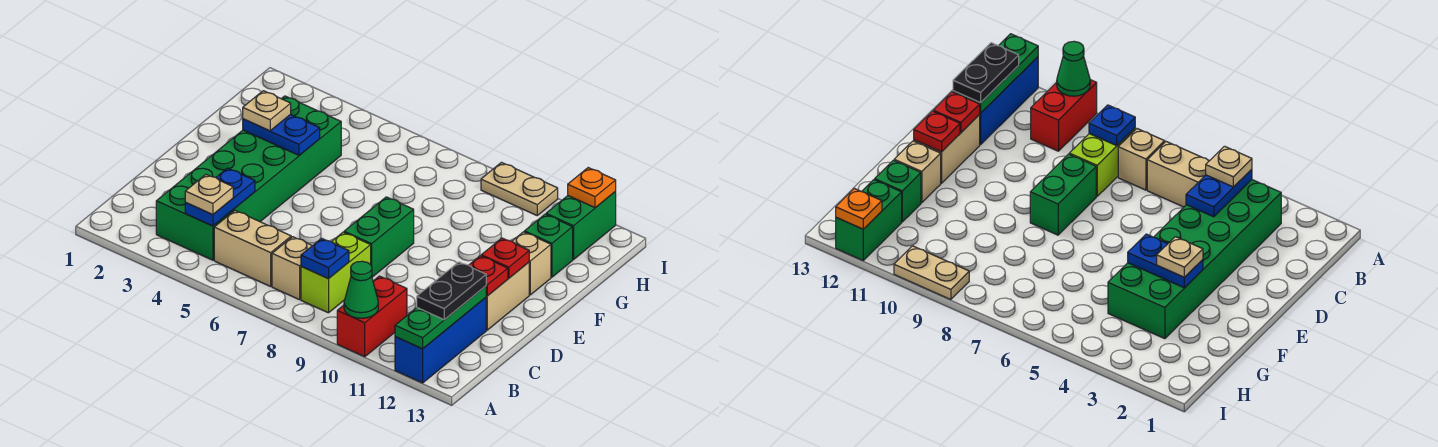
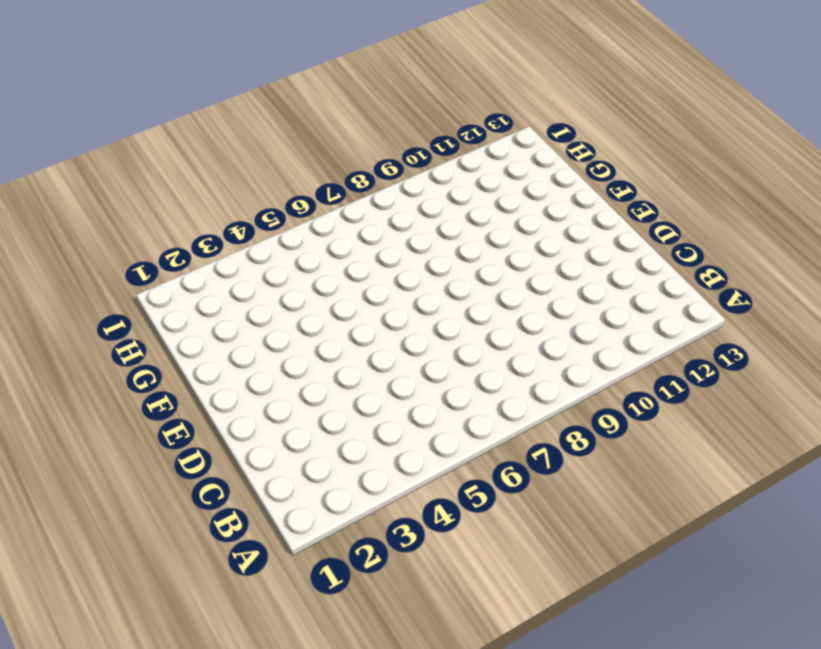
none -> red 1x2 brick [337,276,407,357]
none -> blue 1x3 brick [395,297,486,383]
none -> green 2x6 brick [156,96,341,260]

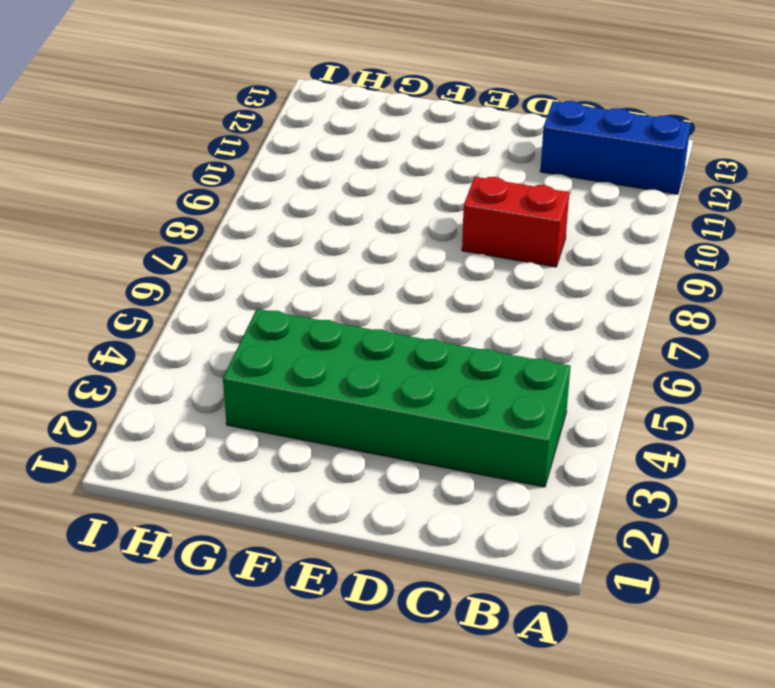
red 1x2 brick [462,177,569,267] -> red 1x2 brick moved to [337,276,407,357]
none -> tan 1x2 brick [214,211,291,286]
none -> tan 1x1 brick [272,237,312,300]
none -> lime 1x2 brick [301,232,371,313]

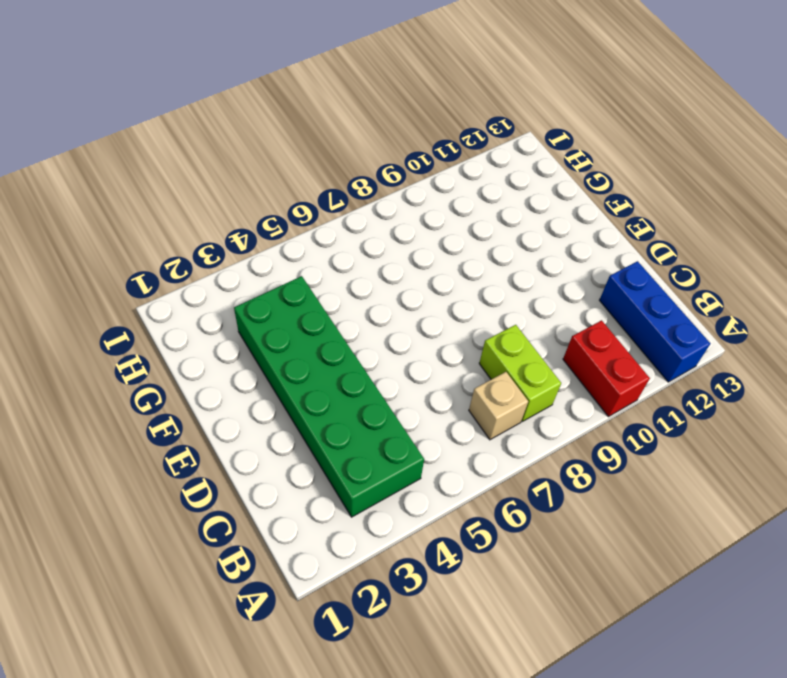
none -> tan 1x2 brick [214,211,291,286]
none -> green 1x2 brick [344,197,414,277]
none -> tan 1x2 brick [486,262,529,330]

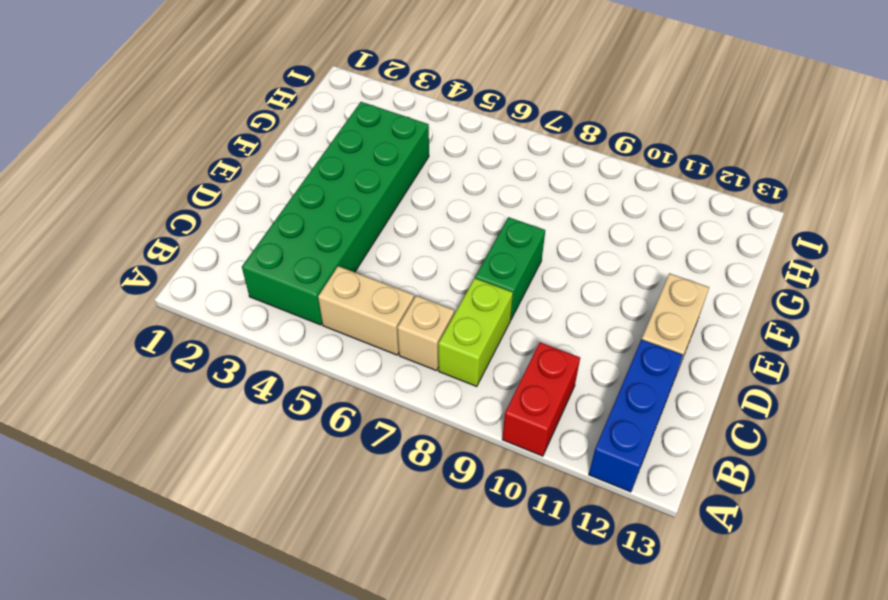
none -> tan 1x1 brick [512,232,551,295]
none -> green 1x1 brick [524,214,573,277]
none -> green 1x2 brick [546,192,616,260]

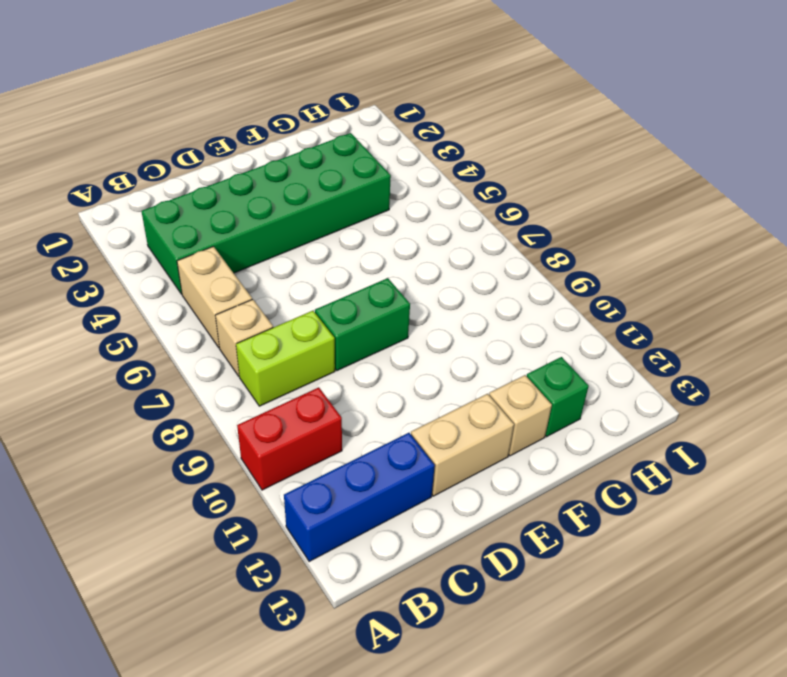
none -> green 1x2 brick [546,192,616,260]
none -> tan 1x2 plate [481,162,558,215]
none -> green 1x1 cone [344,261,378,318]

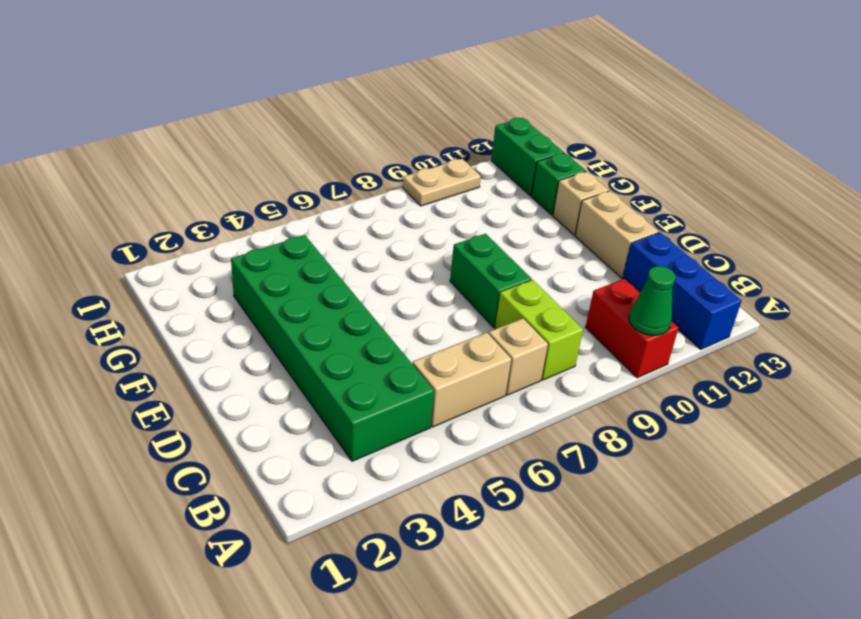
none -> green 1x3 plate [395,286,486,349]
none -> blue 1x2 plate [185,168,255,226]
none -> blue 1x1 plate [301,238,349,279]

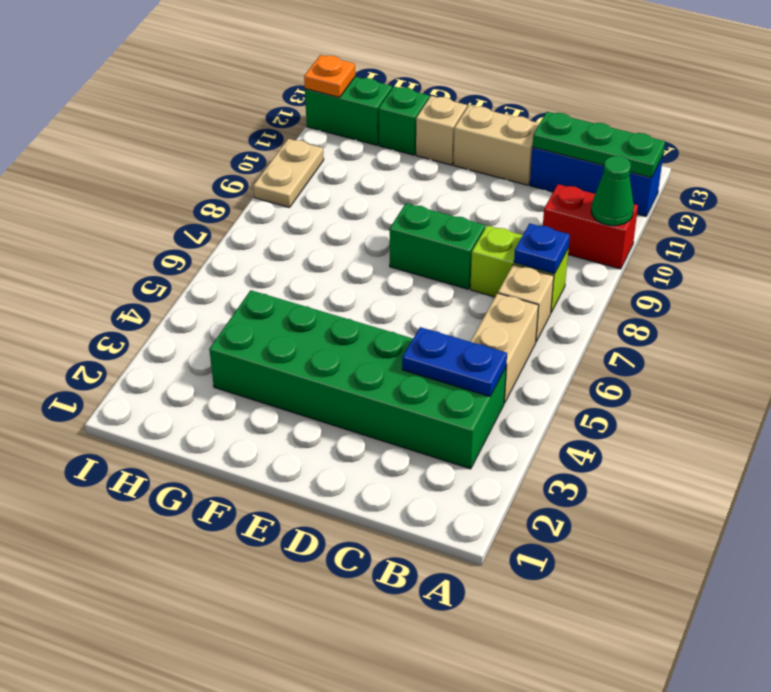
none -> red 1x1 plate [469,256,508,296]
none -> red 1x1 plate [481,238,529,278]
none -> blue 1x2 plate [243,114,320,155]

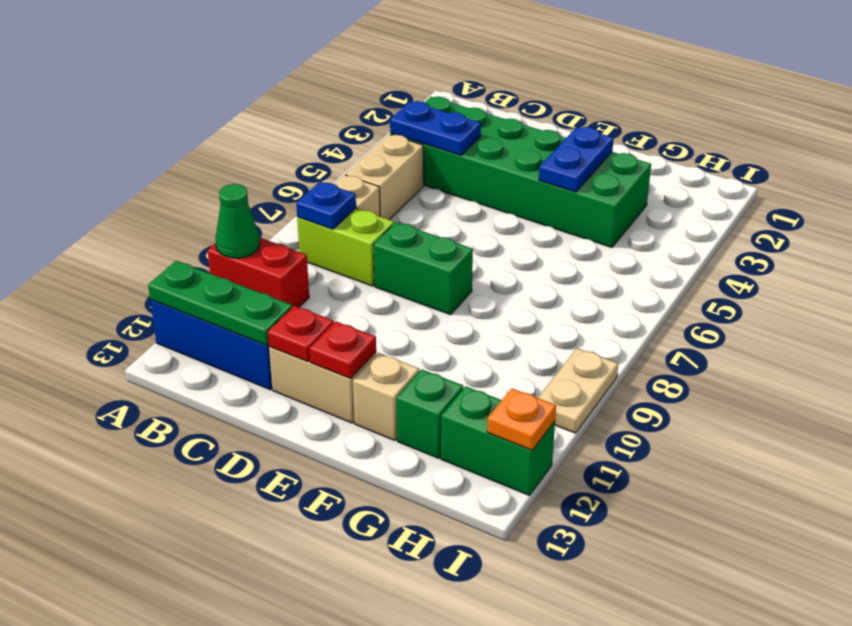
none -> tan 1x1 plate [185,175,233,214]
none -> black 1x2 plate [417,262,486,320]
none -> tan 1x1 plate [243,91,291,131]

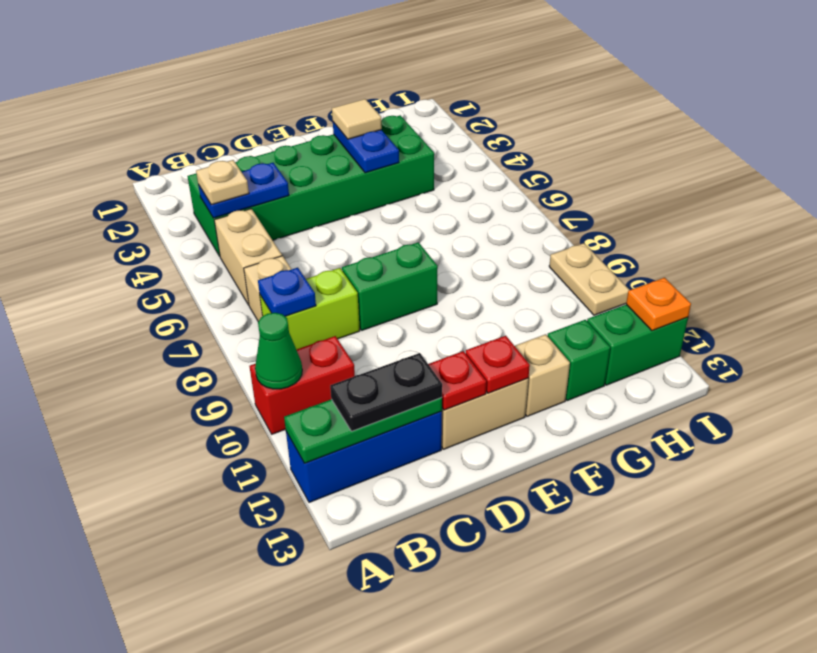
tan 1x1 tile [332,99,382,139] -> tan 1x1 plate [243,91,291,131]

